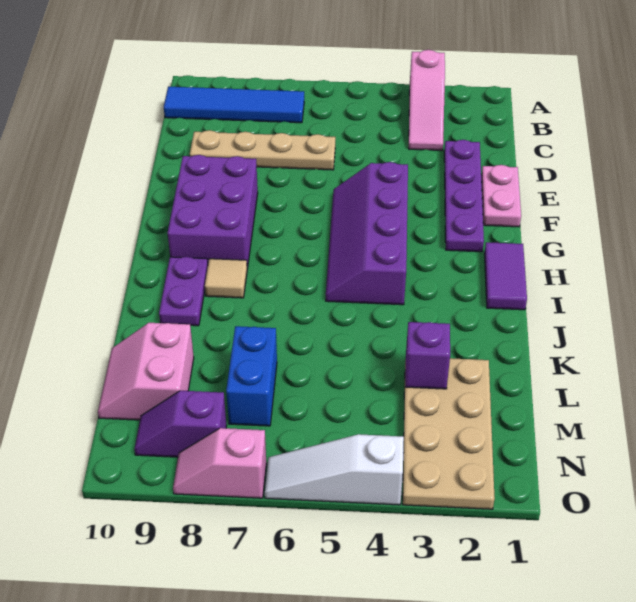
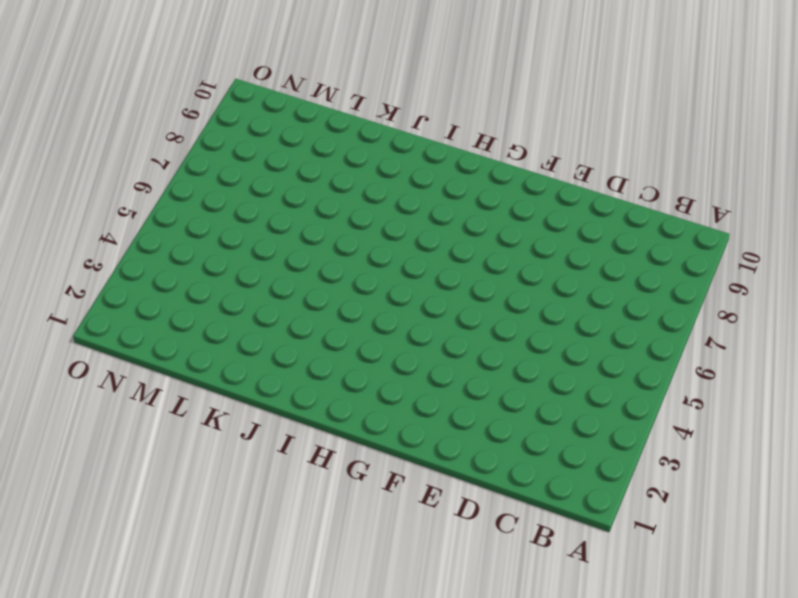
none -> pink 1x3 slope [409,50,445,150]
none -> blue 1x4 tile [164,87,304,123]
none -> purple 1x4 plate [444,140,484,252]

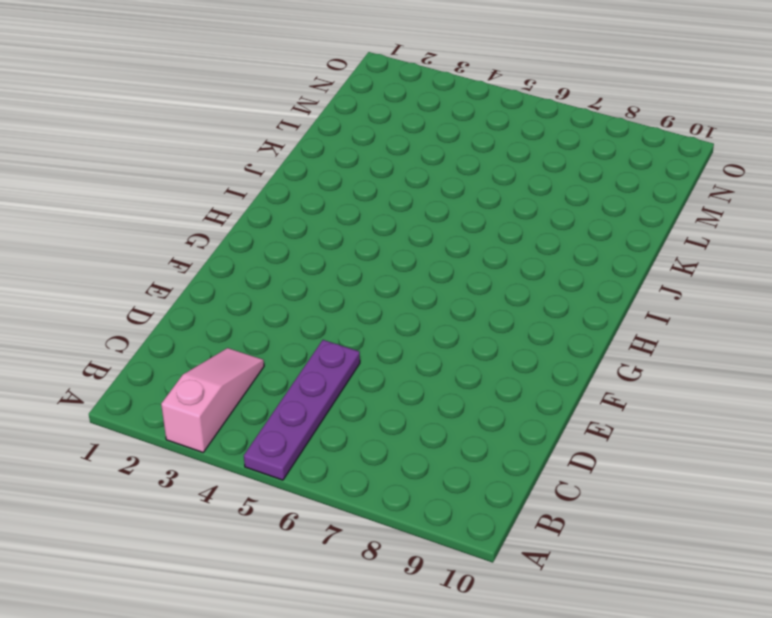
purple 1x4 plate [244,340,360,480] -> purple 1x4 plate moved to [444,140,484,252]
none -> blue 1x4 tile [164,87,304,123]
none -> tan 1x4 plate [190,130,335,170]
none -> pink 1x2 plate [481,165,521,227]

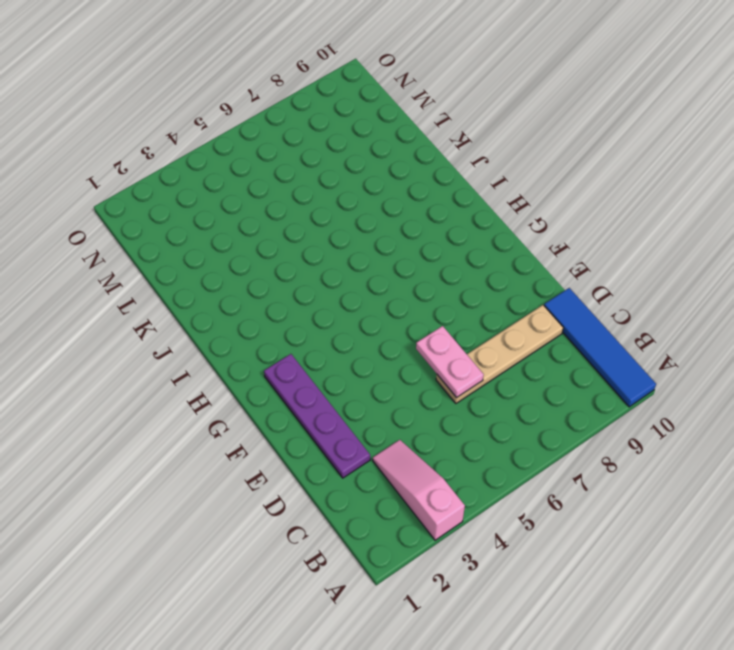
blue 1x4 tile [544,288,656,407] -> blue 1x4 tile turned to [164,87,304,123]
pink 1x2 plate [416,326,484,398] -> pink 1x2 plate moved to [481,165,521,227]
none -> purple 2x4 slope [326,162,408,305]
none -> purple 2x3 brick [168,155,258,269]
none -> purple 1x2 tile [484,242,527,310]

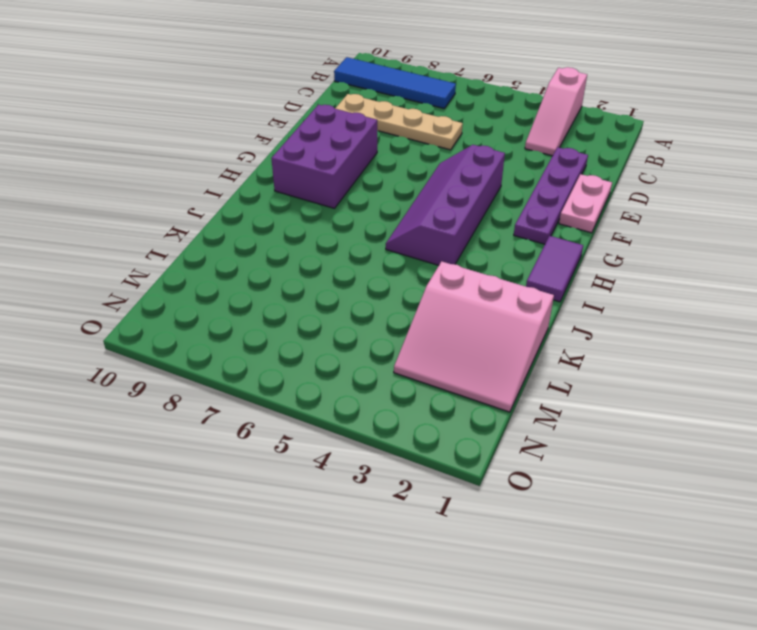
pink 3x3 slope [394,261,554,412] -> tan 2x4 plate [403,358,495,509]
none -> tan 1x1 tile [205,259,247,298]
none -> purple 1x2 plate [159,257,208,326]
none -> blue 1x2 brick [226,326,277,426]

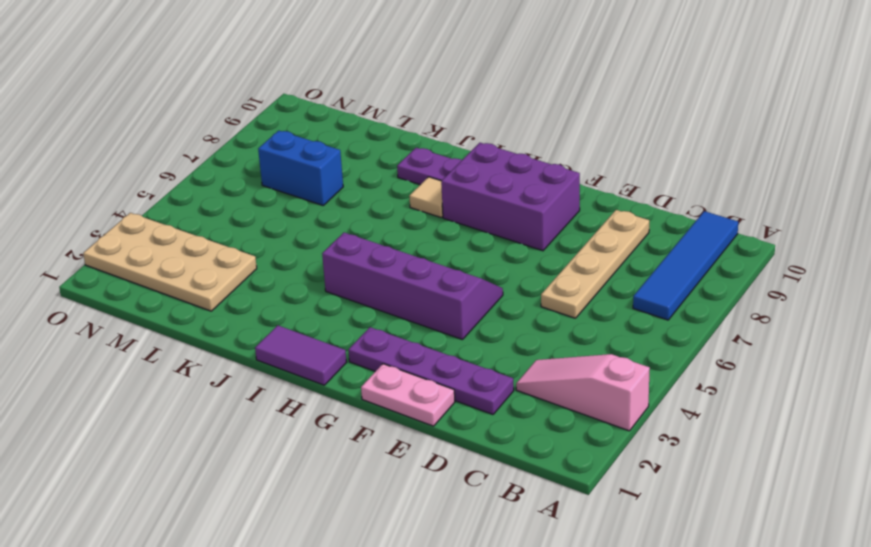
none -> pink 2x2 slope [98,323,194,420]
none -> purple 1x2 slope [134,391,227,457]
none -> white 1x3 slope [265,434,404,505]

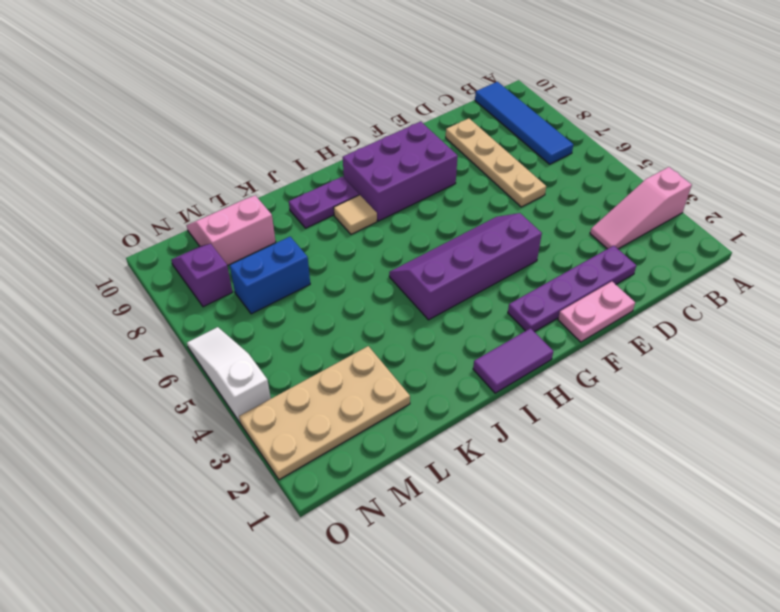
none -> pink 1x2 slope [173,428,266,498]
none -> purple 1x1 brick [405,322,450,389]

